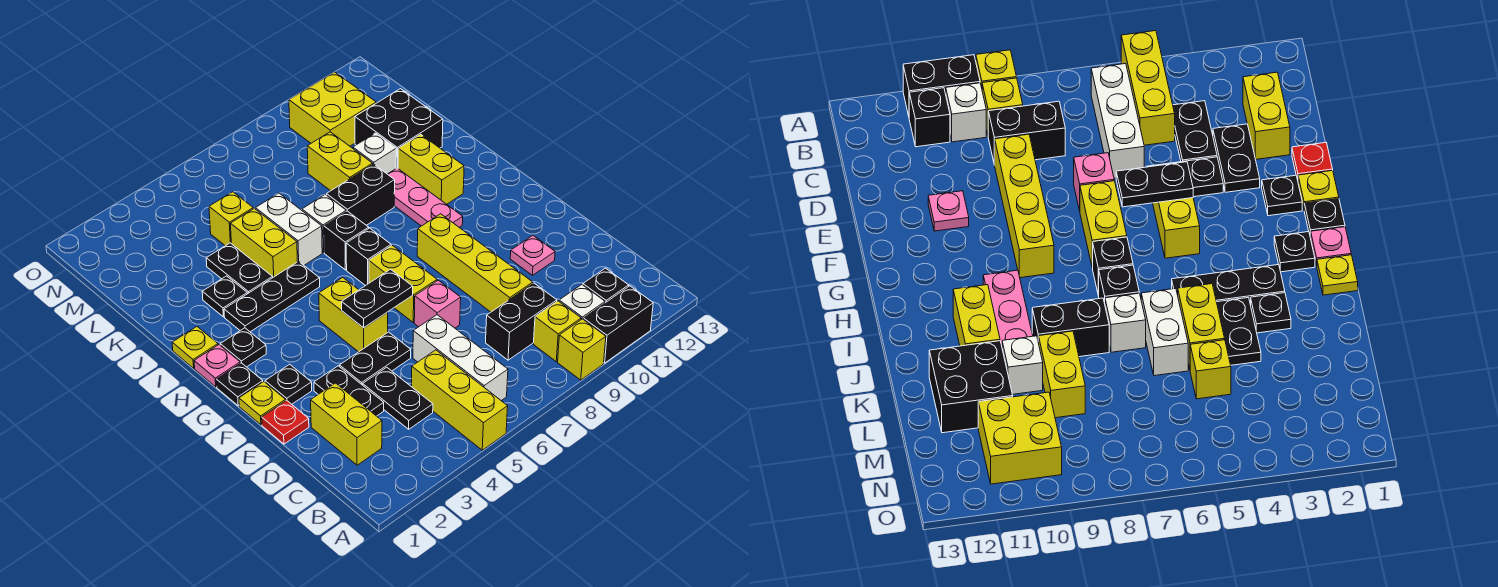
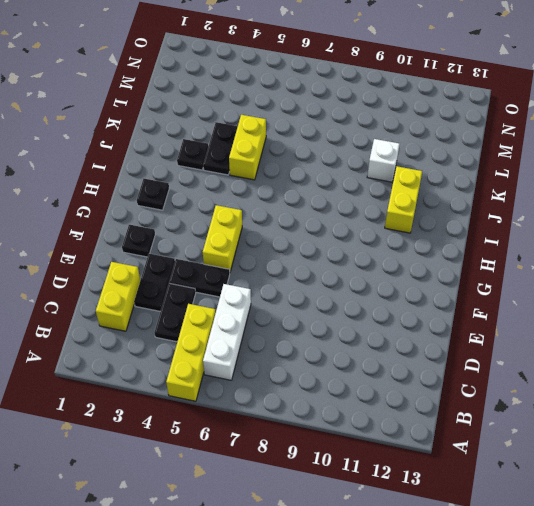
none -> yellow 1x1 brick [558,319,606,380]
none -> black 1x2 brick [583,286,653,363]
none -> yellow 1x1 brick [533,301,581,362]
none -> white 1x1 brick [559,285,605,320]

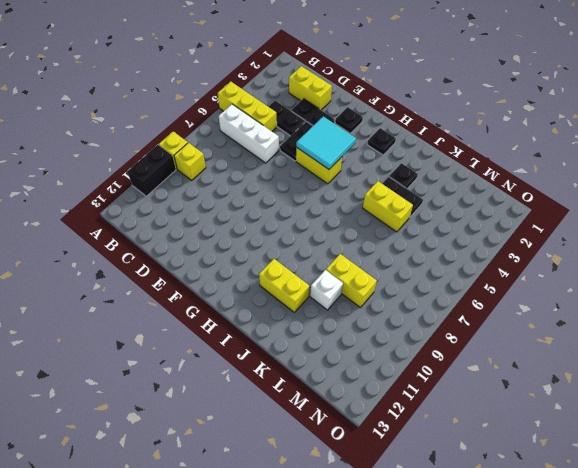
cyan 2x2 tile [296,116,356,169] -> black 1x2 plate [342,269,413,328]
none -> white 1x1 brick [559,285,605,320]
none -> black 1x1 brick [583,268,629,303]
none -> black 1x2 brick [486,283,557,360]
none -> yellow 1x4 brick [417,214,533,312]

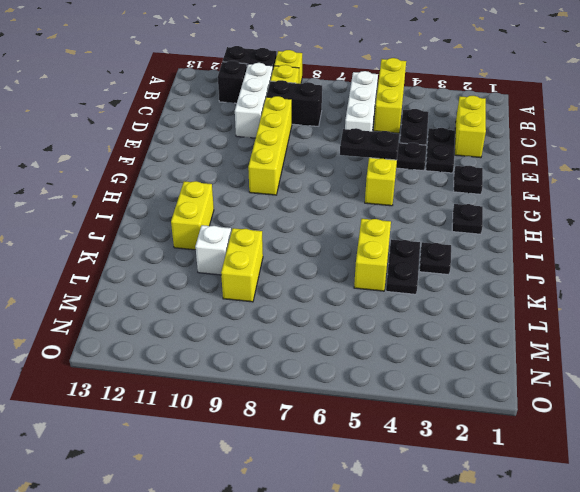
white 1x3 brick [235,63,273,138] -> white 1x1 brick [559,285,605,320]
none -> red 1x1 plate [262,400,309,444]
none -> pink 1x1 brick [414,280,461,328]
none -> pink 1x1 plate [510,236,555,275]
none -> yellow 1x1 plate [239,382,286,425]

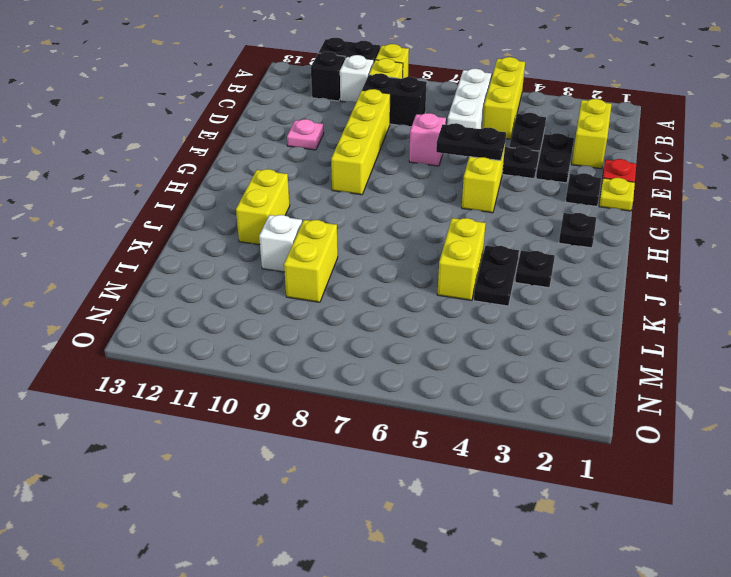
none -> yellow 1x2 brick [369,245,437,322]
none -> black 1x1 plate [216,363,263,406]
none -> pink 1x1 plate [194,345,240,387]
none -> black 1x1 brick [346,228,391,286]

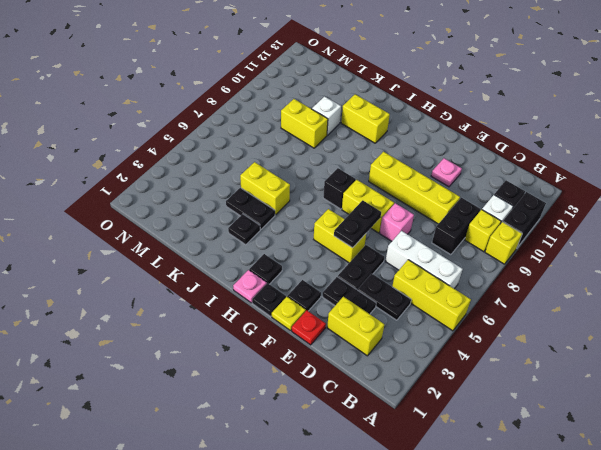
none -> pink 1x3 plate [388,168,463,227]
none -> yellow 1x1 plate [172,327,218,368]
none -> black 1x3 plate [224,261,320,332]
none -> black 1x1 brick [324,211,369,270]

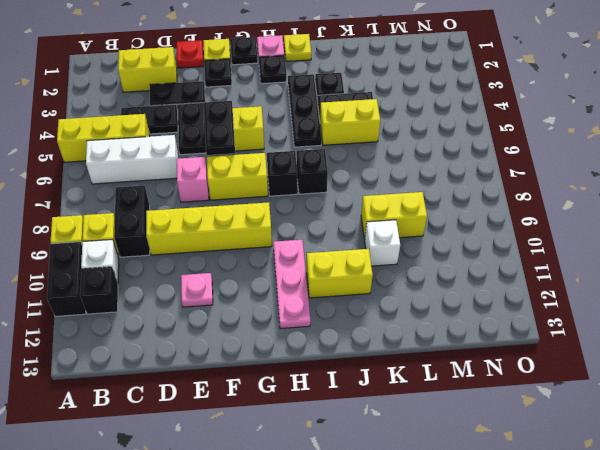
pink 1x3 plate [273,240,311,329] -> pink 1x3 plate turned to [388,168,463,227]
none -> white 1x2 brick [256,193,322,265]
none -> white 1x1 brick [302,194,346,253]
none -> black 1x2 brick [327,164,395,225]
none -> black 2x2 brick [355,89,443,168]

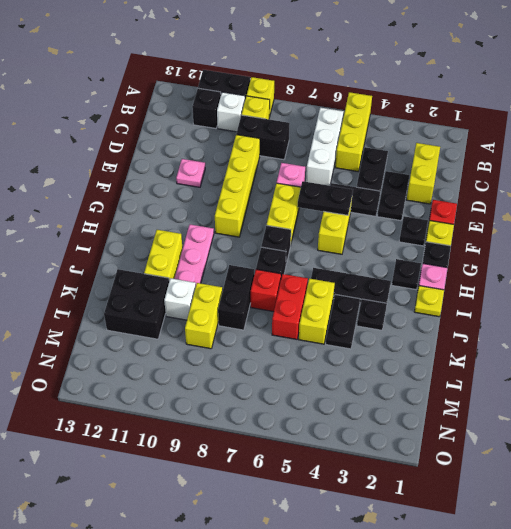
red 1x2 brick [272,274,308,339] -> white 1x2 brick [256,193,322,265]
red 1x1 brick [251,269,281,312] -> white 1x1 brick [302,194,346,253]
black 1x2 brick [218,265,254,330] -> black 1x2 brick turned to [327,164,395,225]
none -> yellow 1x1 brick [209,192,253,246]
none -> yellow 2x2 brick [289,72,376,146]

